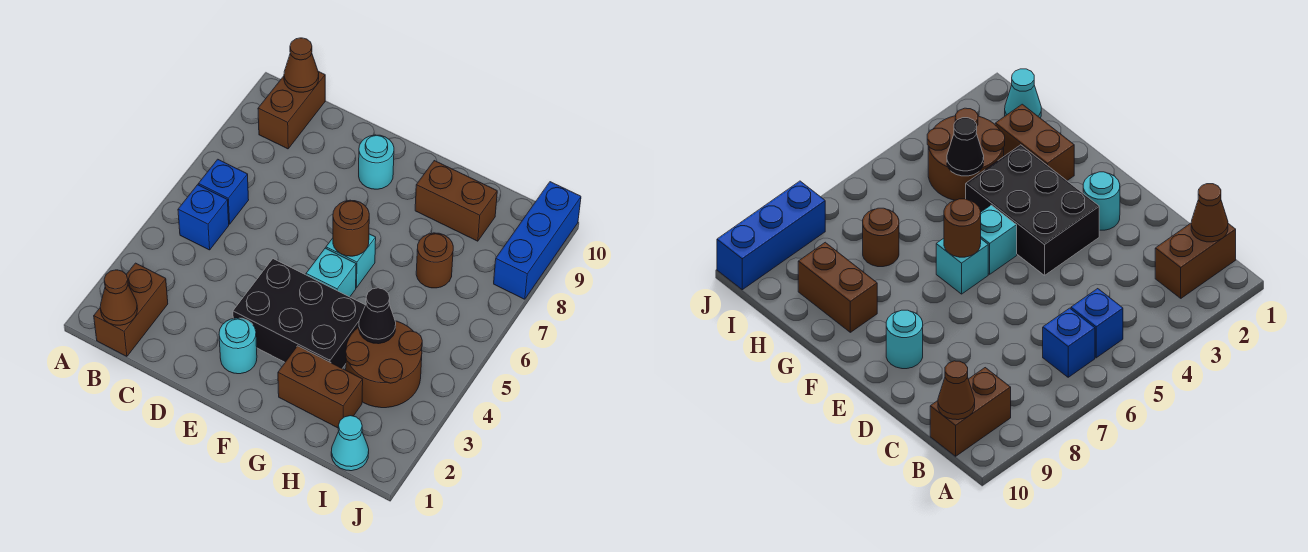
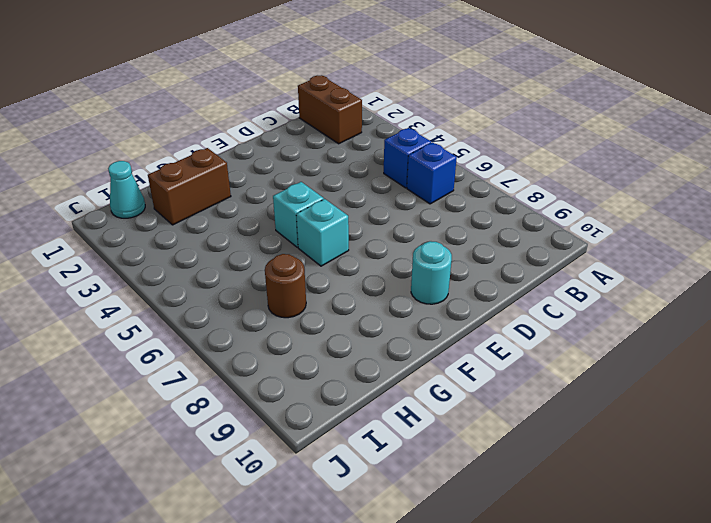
none -> brown 1x2 brick [258,71,325,149]
none -> cyan 1x1 round brick [219,318,257,374]
none -> black 2x3 brick [233,259,365,368]

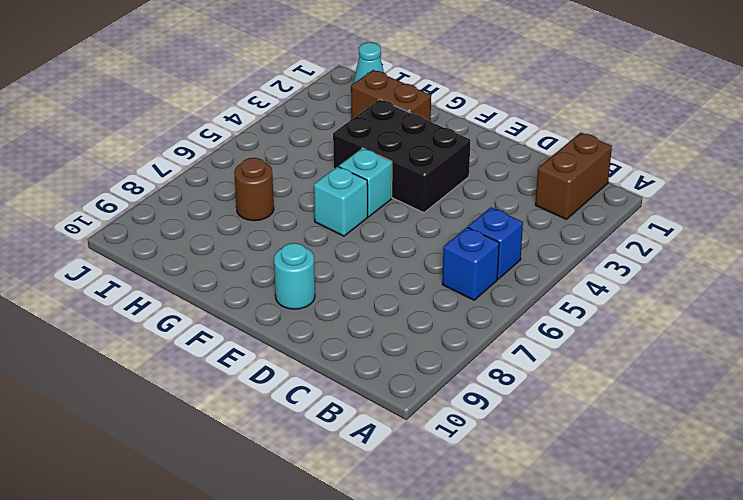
none -> brown 1x2 brick [258,71,325,149]
none -> cyan 1x1 round brick [219,318,257,374]
none -> brown 1x2 brick [415,161,497,241]

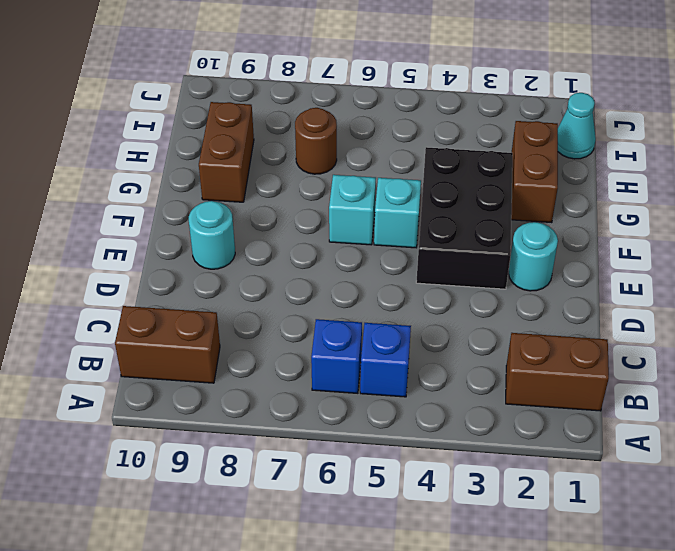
none -> brown 2x2 round brick [346,321,422,408]
none -> blue 1x3 brick [494,182,581,299]
none -> brown 1x1 cone [100,270,137,325]

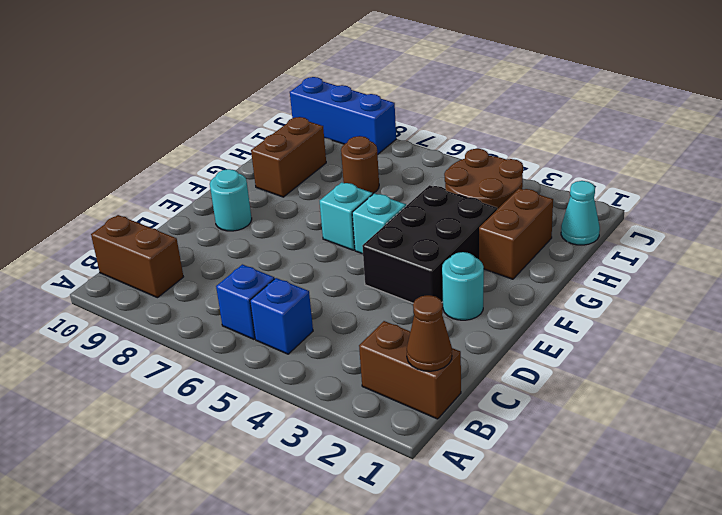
none -> brown 1x1 cone [284,38,319,92]
none -> brown 1x1 round brick [333,200,369,256]
none -> black 1x1 cone [359,288,396,344]

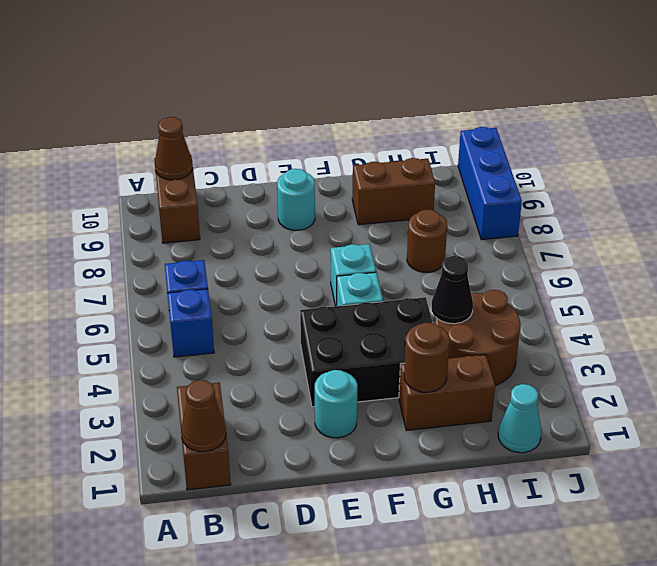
brown 1x1 round brick [404,322,450,392] -> brown 1x1 round brick moved to [333,200,369,256]

